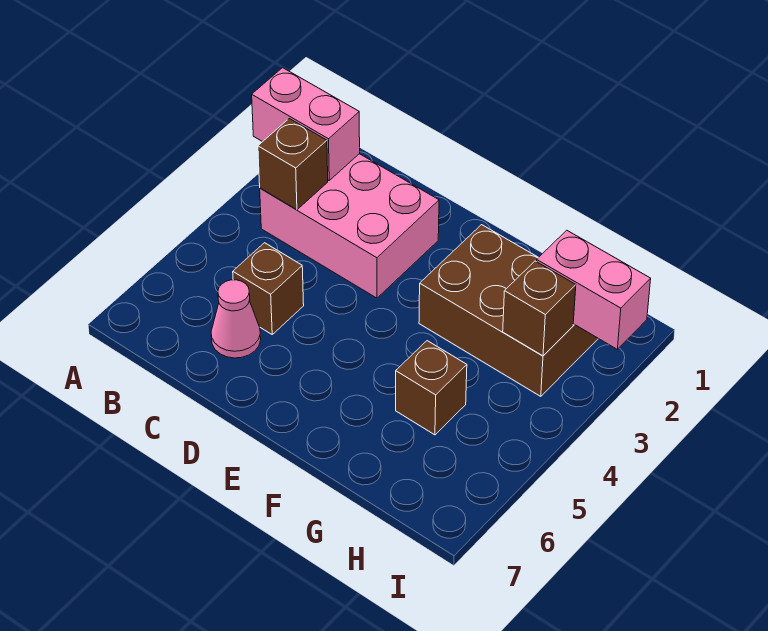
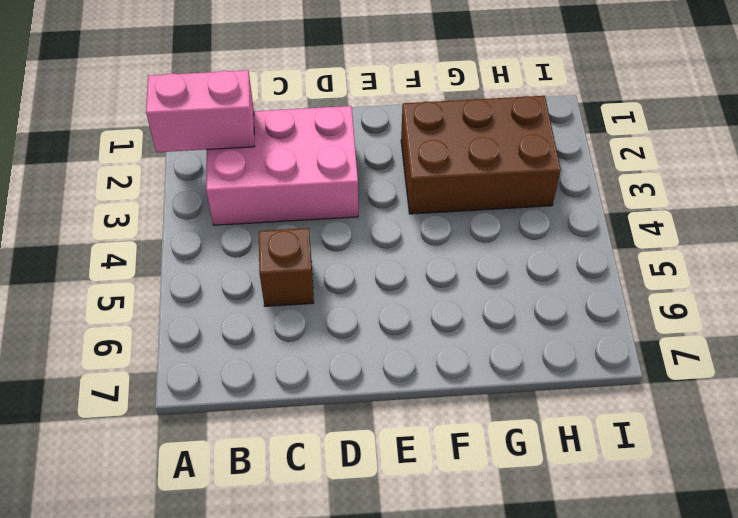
none -> pink 1x1 cone [211,280,261,358]
none -> brown 1x1 brick [396,341,467,435]

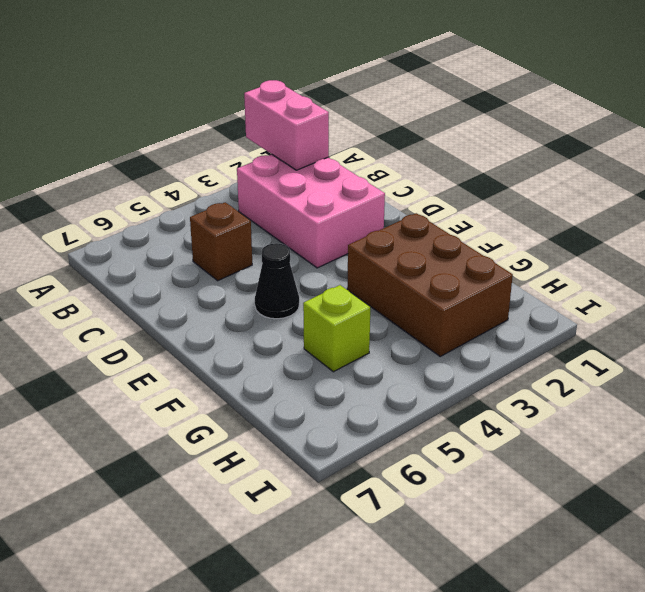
black 1x1 cone [255,243,299,319] -> none
lime 1x1 brick [303,285,370,372] -> brown 1x1 brick [396,341,467,435]
none -> pink 1x1 cone [211,280,261,358]
none -> brown 1x1 brick [258,119,328,210]

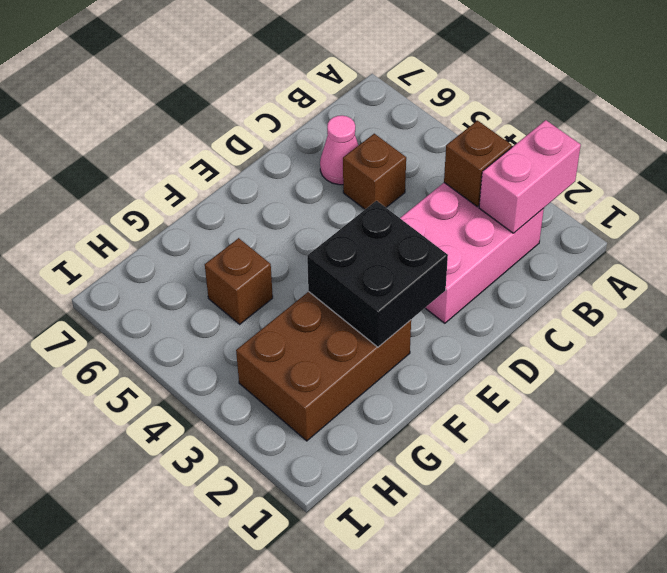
black 2x2 brick [307,201,448,347] -> none
none -> pink 1x2 brick [537,230,651,349]
none -> brown 1x1 brick [503,261,576,356]

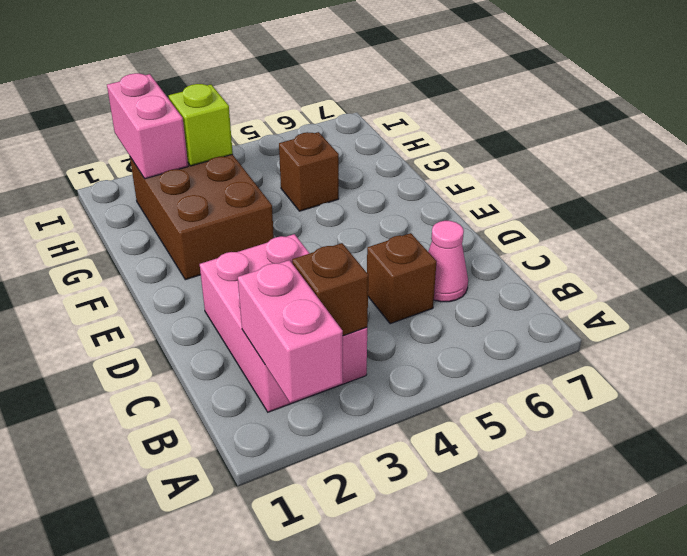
lime 1x1 brick [169,84,233,166] -> brown 1x1 brick [503,261,576,356]

